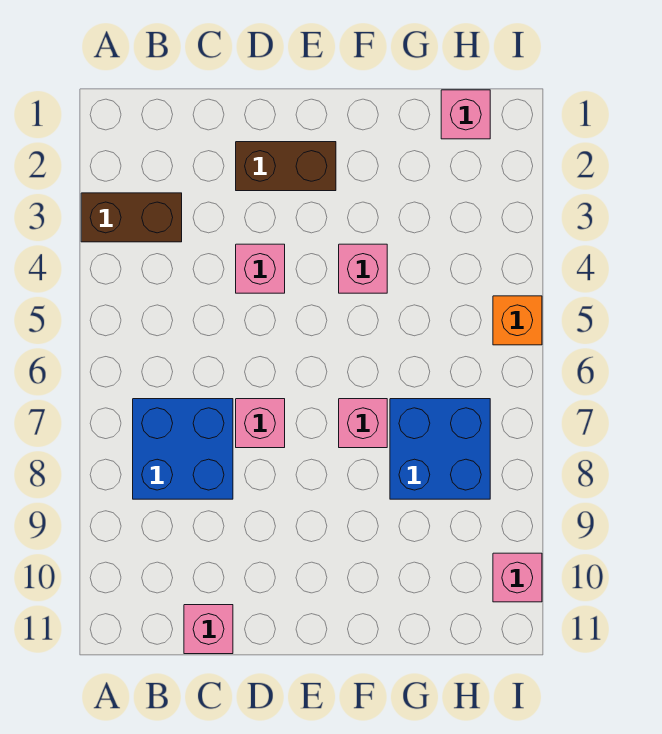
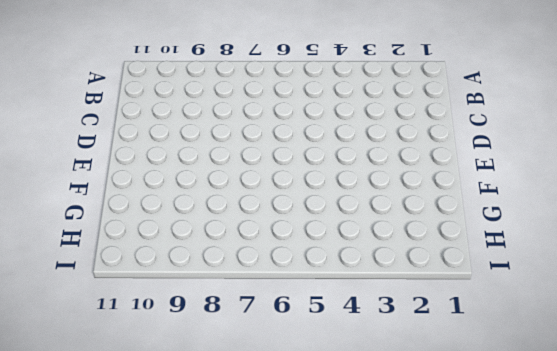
none -> brown 1x2 brick [81,193,182,242]
none -> blue 2x2 brick [133,399,233,499]
none -> pink 1x1 brick [184,605,233,654]

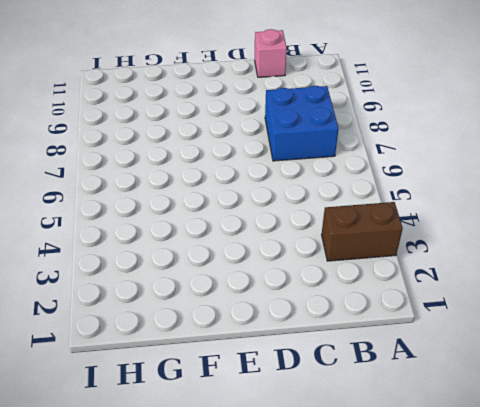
none -> brown 1x2 brick [236,142,336,191]
none -> pink 1x1 brick [236,244,285,293]
none -> pink 1x1 brick [236,399,285,448]

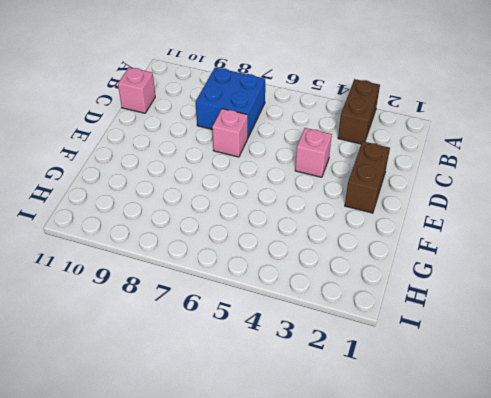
none -> pink 1x1 brick [339,244,387,293]
none -> pink 1x1 brick [339,399,387,448]
none -> blue 2x2 brick [390,399,490,499]

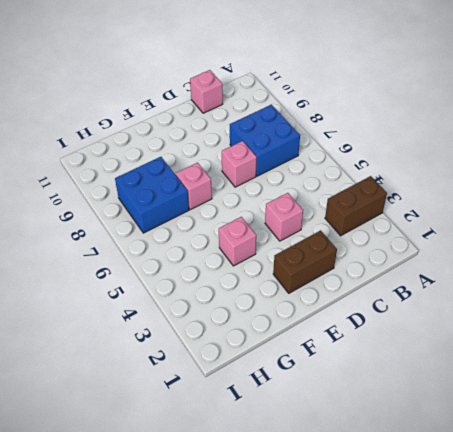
none -> pink 1x1 brick [441,90,490,139]
none -> orange 1x1 brick [493,296,542,345]
none -> pink 1x1 brick [493,553,542,602]

